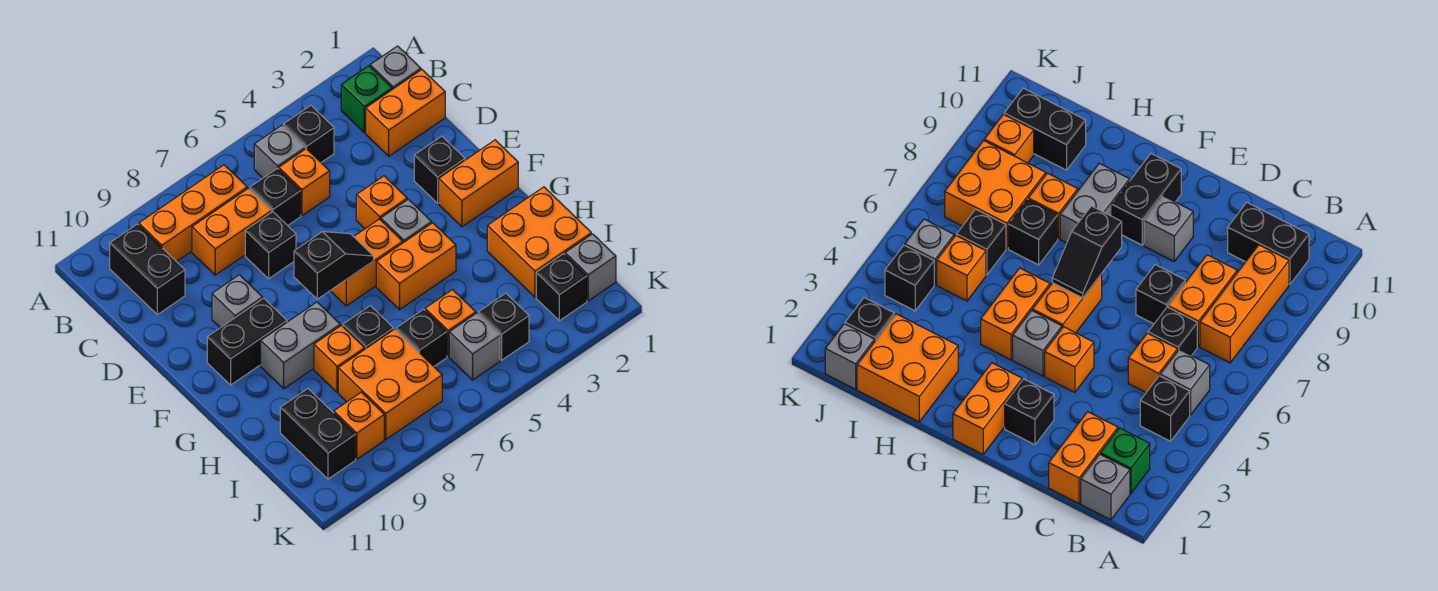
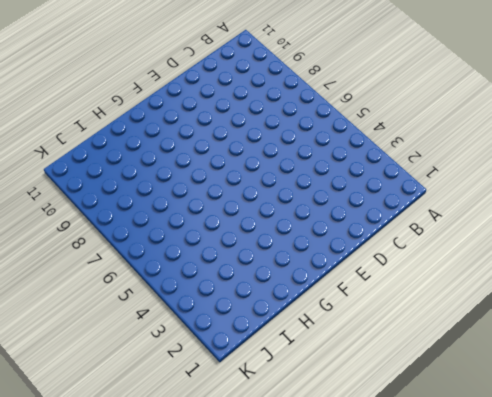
none -> grey 1x1 brick [370,46,421,90]
none -> green 1x1 brick [341,66,392,133]
none -> black 1x1 brick [283,105,334,162]
none -> grey 1x1 brick [254,125,305,178]

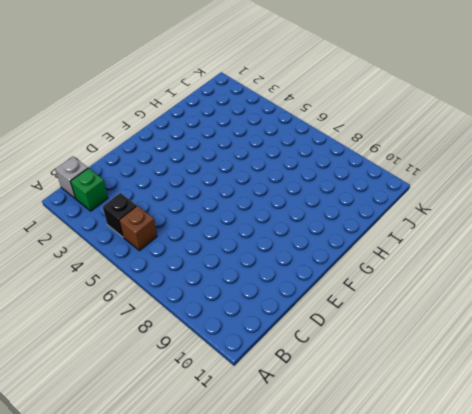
brown 1x1 brick [119,206,157,251] -> grey 1x1 brick [254,125,305,178]
none -> orange 1x3 brick [139,165,247,262]
none -> black 1x2 brick [110,224,185,315]
none -> orange 1x2 brick [366,70,445,156]
none -> orange 1x1 brick [279,149,330,216]

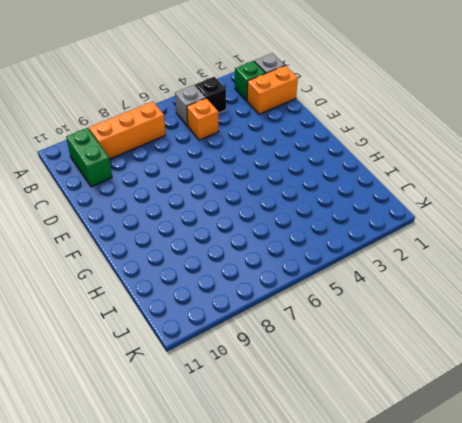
green 1x2 brick [66,128,112,187] -> black 1x2 brick [110,224,185,315]
none -> black 1x1 brick [250,168,301,226]
none -> orange 1x2 brick [192,188,272,275]
none -> black 1x1 brick [245,212,296,279]
none -> black 1x1 brick [414,136,465,203]

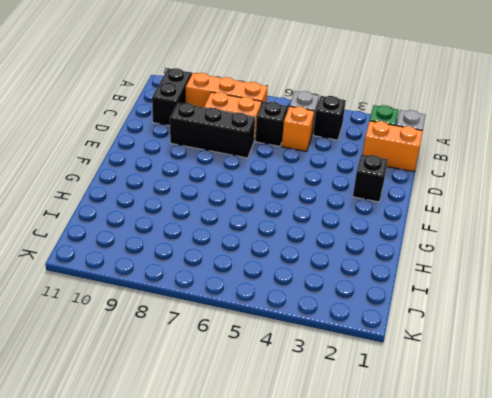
black 1x3 brick [170,103,255,158] -> black 1x1 brick [245,212,296,279]
none -> orange 1x1 brick [356,176,407,229]
none -> grey 1x1 brick [212,275,263,328]
none -> orange 1x2 brick [439,140,518,227]
none -> grey 1x1 brick [381,199,432,243]

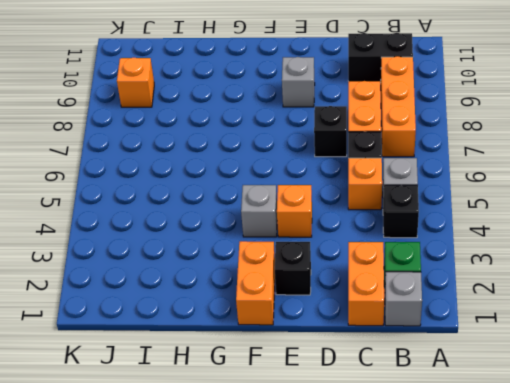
none -> orange 1x2 brick [330,219,403,306]
none -> black 1x2 brick [207,298,287,385]
none -> orange 1x2 brick [376,223,456,310]
none -> grey 1x2 brick [261,302,340,389]

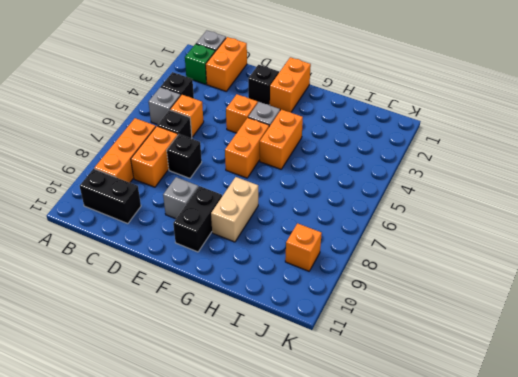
tan 1x2 brick [211,177,258,242] -> grey 1x2 brick [261,302,340,389]
none -> orange 2x2 brick [487,187,591,297]
none -> black 1x1 brick [343,306,394,349]
none -> orange 1x1 brick [314,326,365,392]
none -> orange 1x1 brick [425,290,476,356]

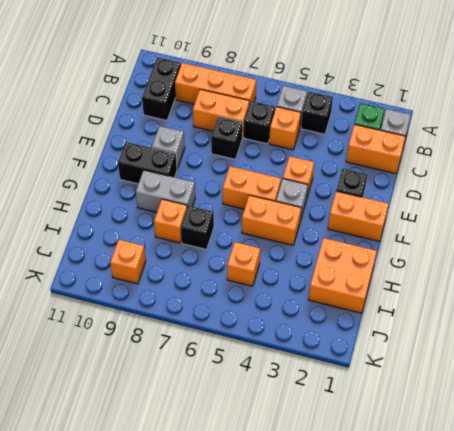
none -> black 1x1 brick [396,309,447,366]
none -> orange 2x2 brick [338,329,442,439]
none -> black 1x2 brick [280,389,356,479]
none -> grey 1x1 brick [565,234,616,301]

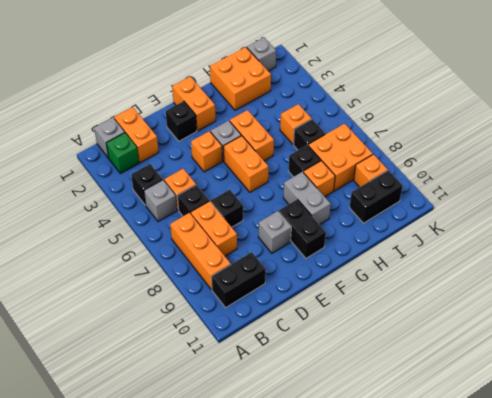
none -> black 1x1 brick [536,254,587,321]
none -> black 1x1 brick [478,293,529,360]
none -> grey 1x1 brick [449,313,500,380]
none -> black 1x2 slope [294,232,374,299]

